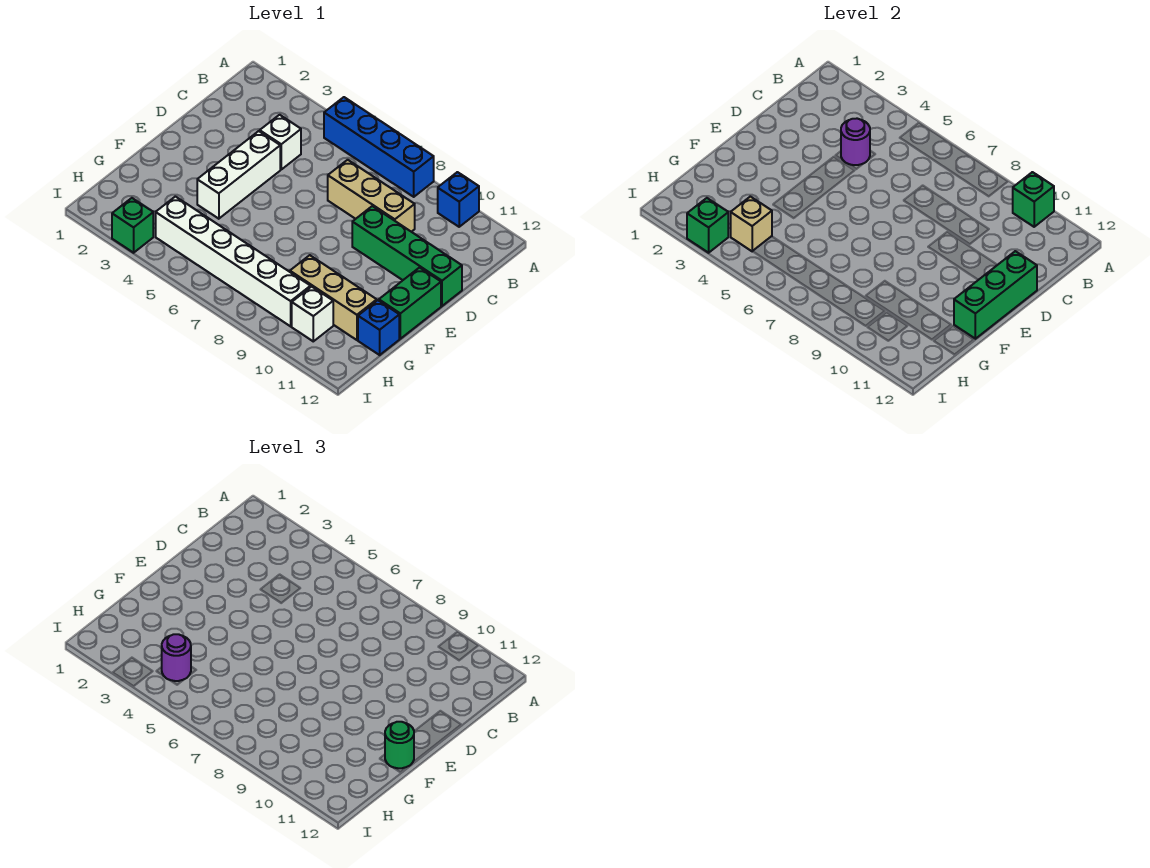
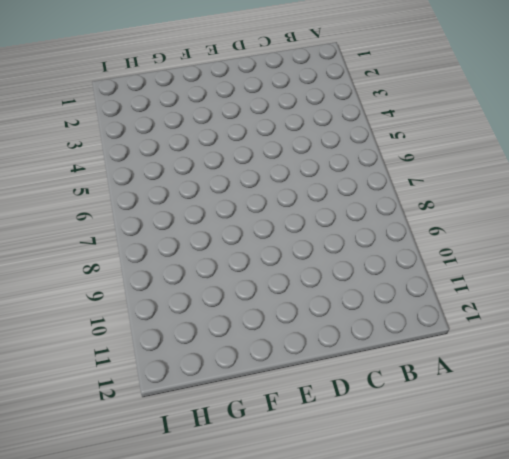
none -> blue 1x4 brick [324,97,434,197]
none -> blue 1x1 brick [438,172,479,227]
none -> white 1x1 brick [260,115,301,169]

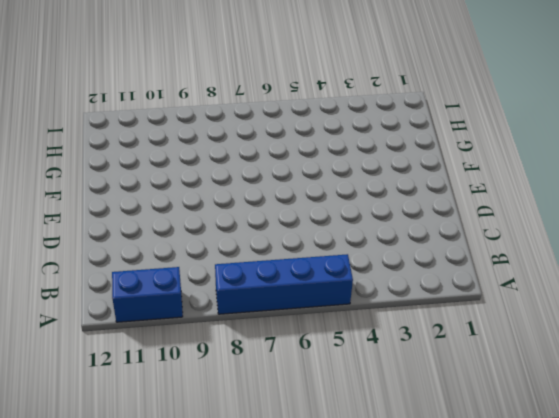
blue 1x2 brick [112,267,183,322] -> blue 1x1 brick [438,172,479,227]
none -> white 1x1 brick [260,115,301,169]
none -> tan 1x3 brick [328,160,415,232]
none -> white 1x3 brick [197,131,280,219]

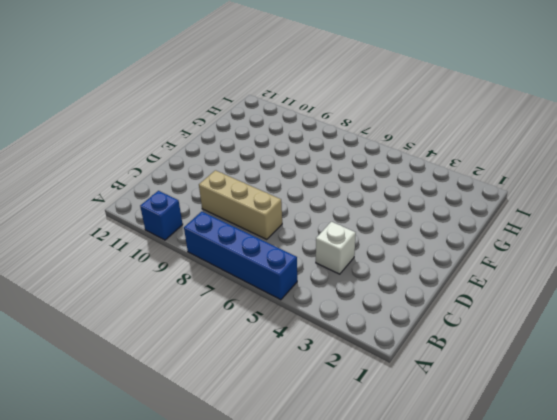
none -> white 1x3 brick [197,131,280,219]
none -> green 1x4 brick [352,206,462,306]
none -> green 1x2 brick [379,268,441,339]

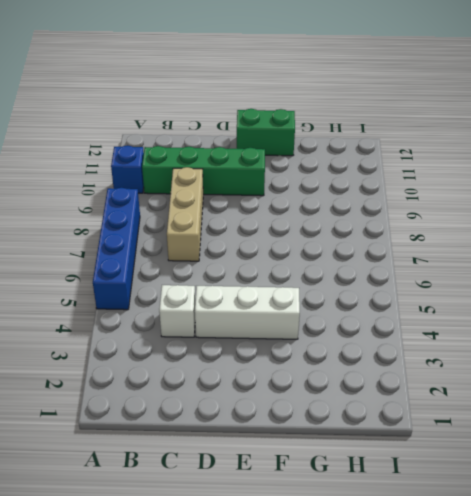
green 1x4 brick [142,146,265,196] -> green 1x4 brick turned to [352,206,462,306]
none -> tan 1x3 brick [290,255,377,340]
none -> blue 1x1 brick [358,300,399,355]
none -> white 1x6 brick [156,197,311,326]

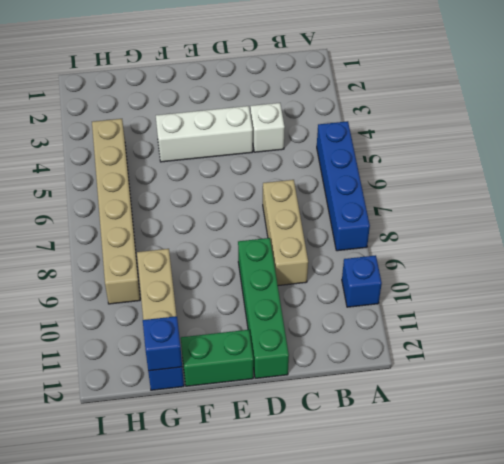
blue 1x1 brick [143,316,182,371] -> none
tan 1x6 brick [92,119,140,304] -> white 1x6 brick [156,197,311,326]
none -> white 1x1 brick [292,287,333,341]
none -> green 1x1 brick [112,198,153,253]
none -> green 1x1 brick [1013,172,1054,227]

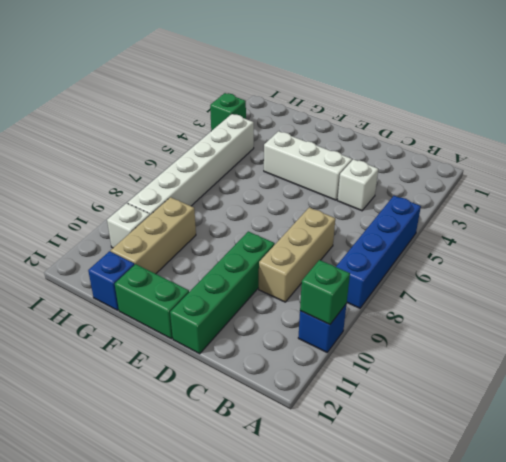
none -> purple 1x1 round brick [841,119,870,165]
none -> green 1x3 brick [954,251,1037,339]
none -> tan 1x1 brick [731,197,772,251]

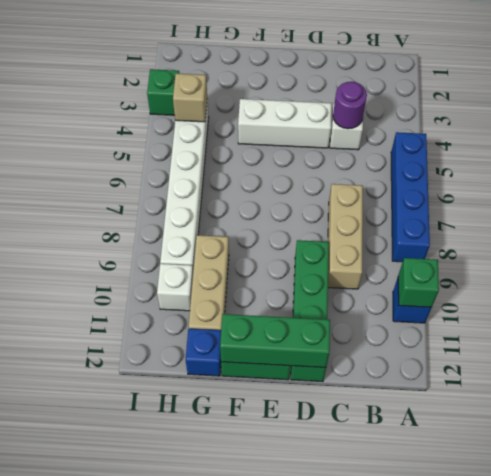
none -> green 1x1 brick [687,198,728,253]
none -> green 1x1 round brick [385,722,414,768]
none -> purple 1x1 round brick [162,634,191,681]

